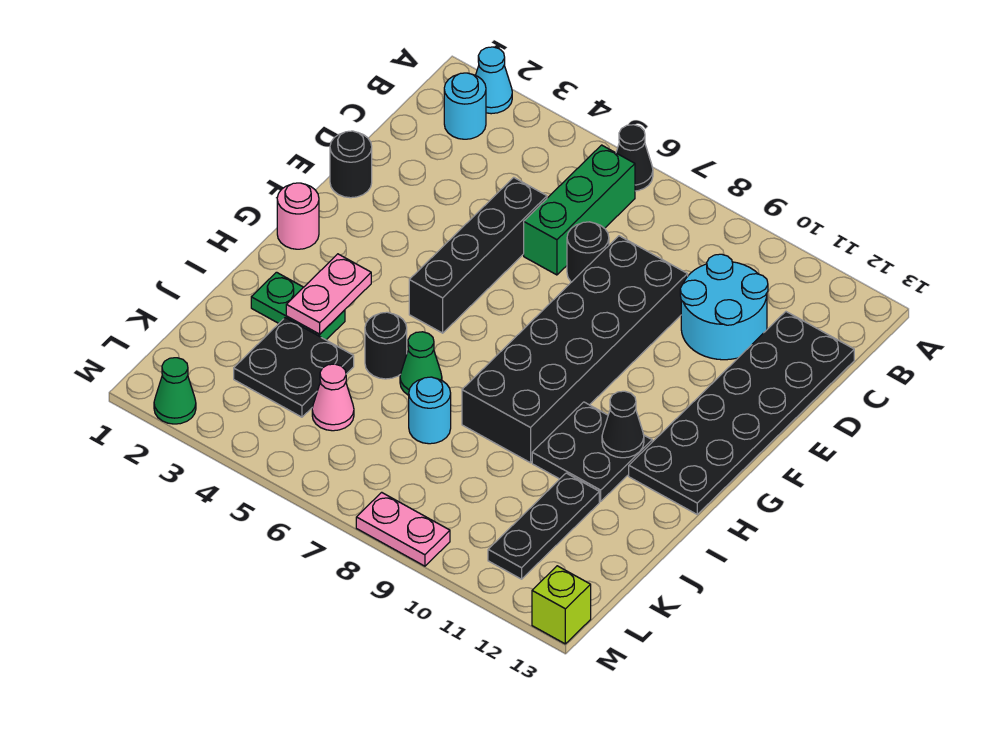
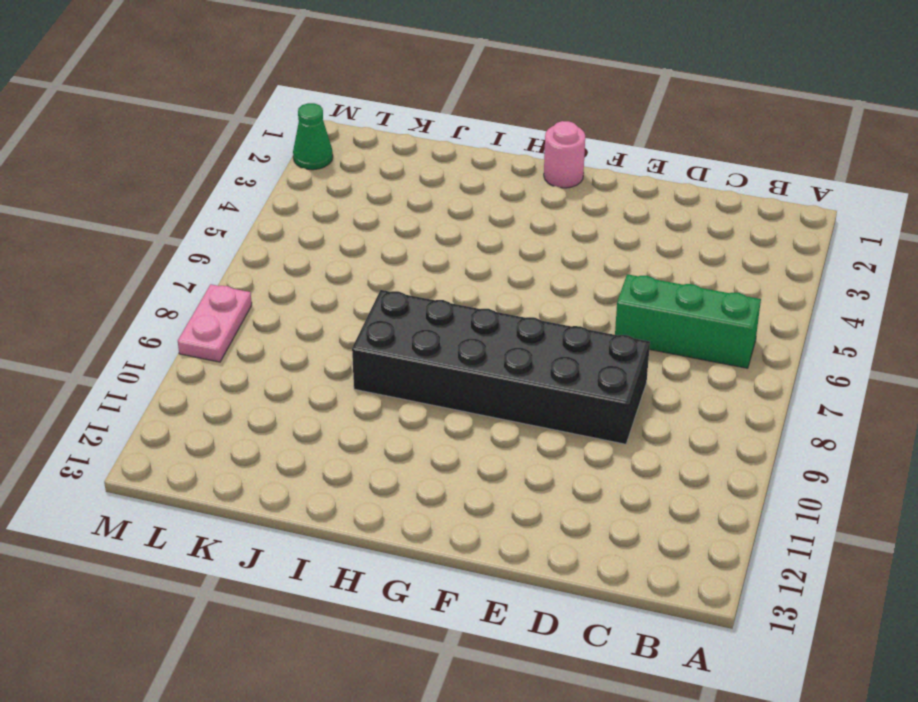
none -> cyan 1x1 cone [476,47,512,114]
none -> black 1x1 cone [616,125,653,191]
none -> cyan 1x1 round brick [444,73,486,139]

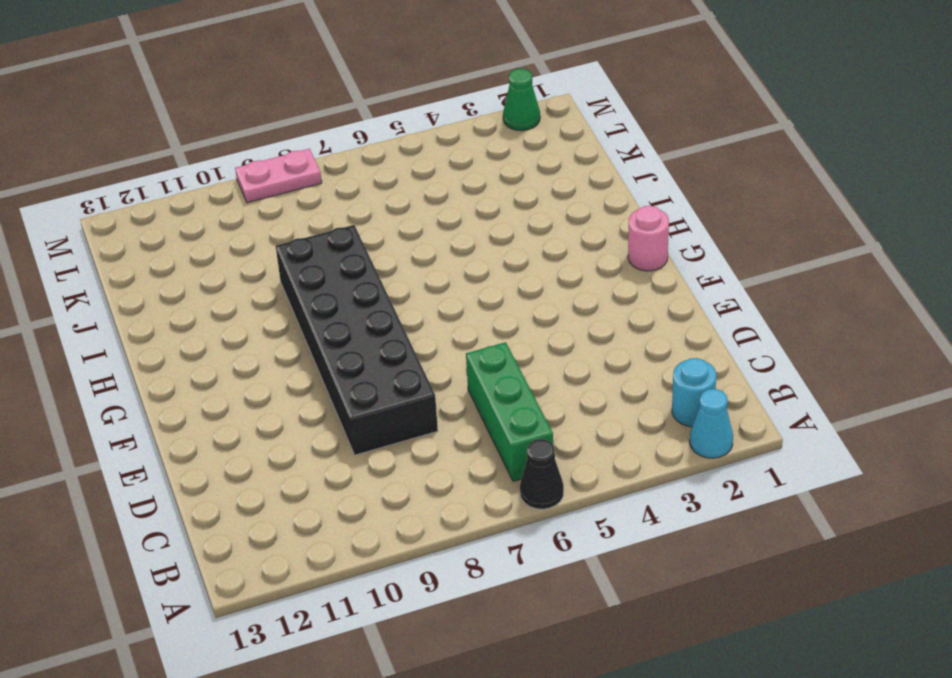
none -> cyan 2x2 round brick [680,254,768,360]
none -> black 2x6 plate [629,312,854,514]
none -> black 1x4 brick [409,177,547,333]

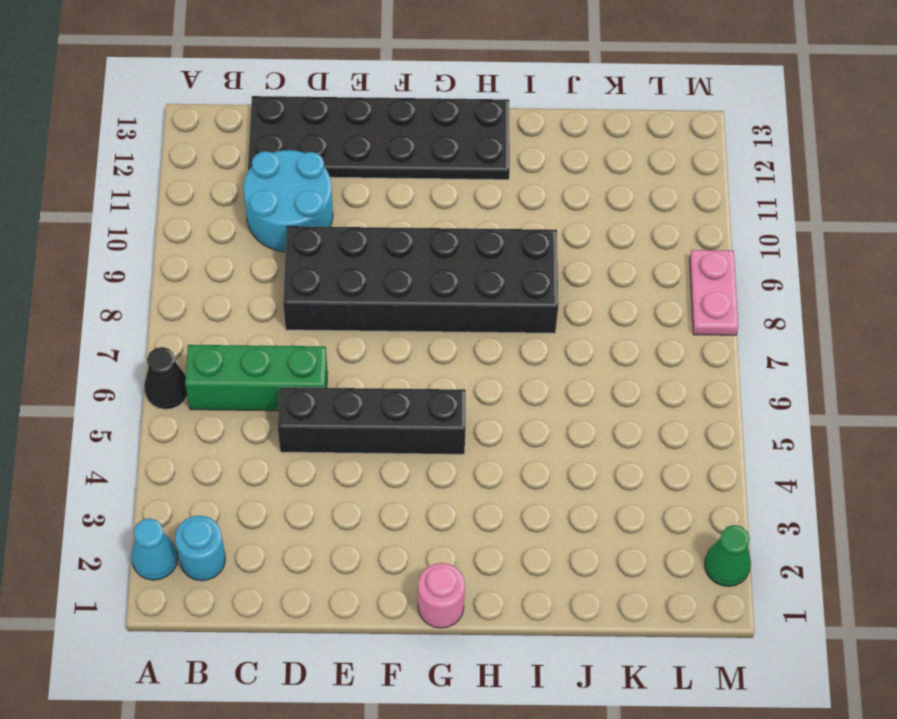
none -> black 1x1 round brick [567,222,609,282]
none -> black 1x1 round brick [330,131,372,198]
none -> black 2x2 plate [532,402,652,501]

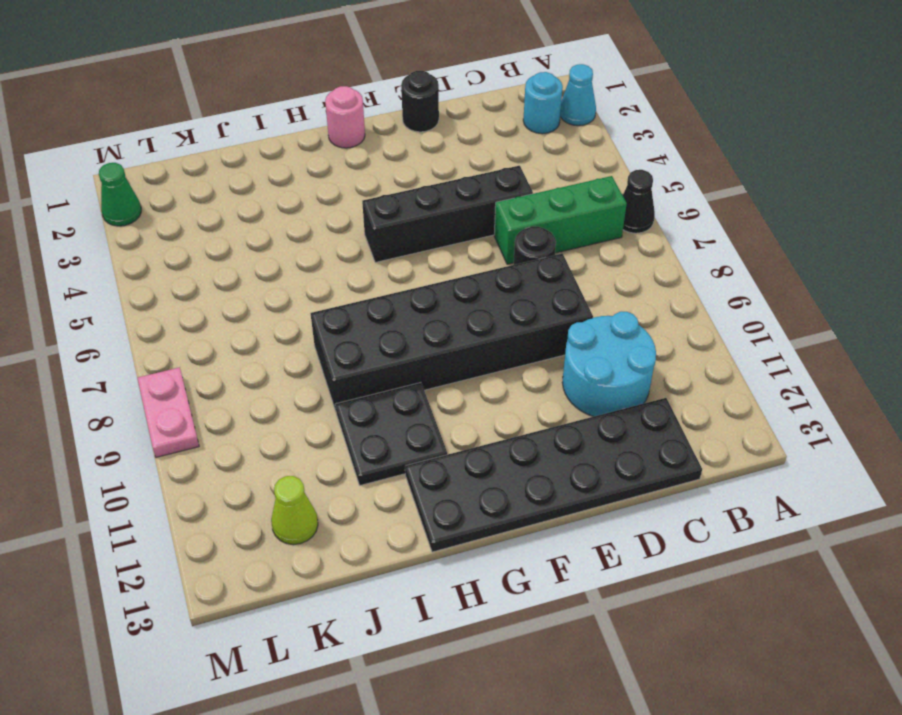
lime 1x1 cone [271,476,318,545] -> none
none -> green 1x2 plate [251,272,345,340]
none -> black 1x1 round brick [365,312,407,379]
none -> green 1x1 cone [400,332,442,395]

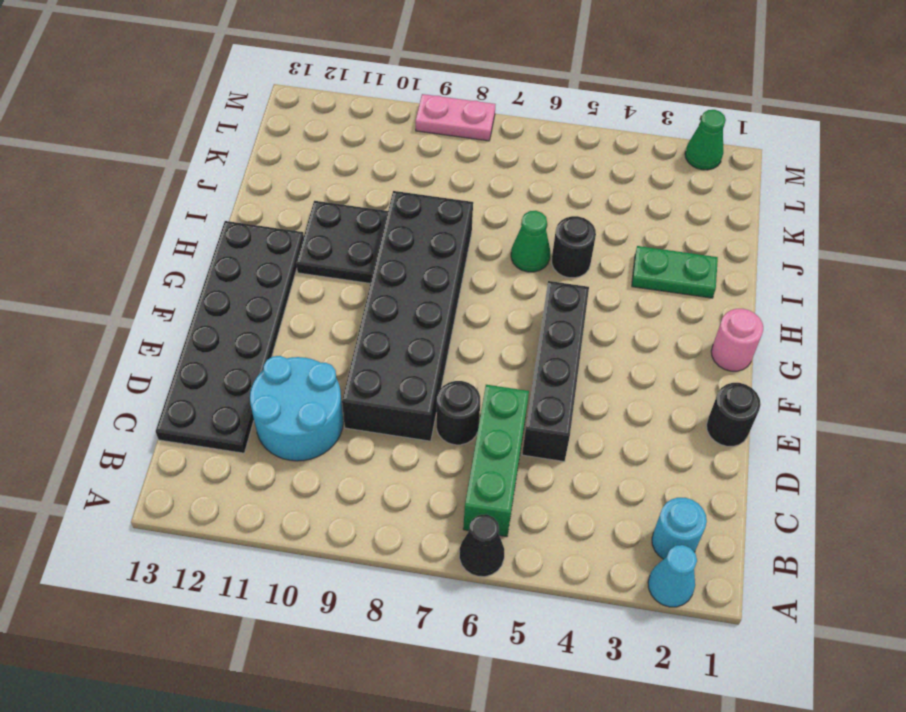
none -> black 2x2 plate [234,318,354,417]
none -> cyan 1x1 round brick [409,377,451,444]
none -> black 1x3 plate [488,473,599,579]

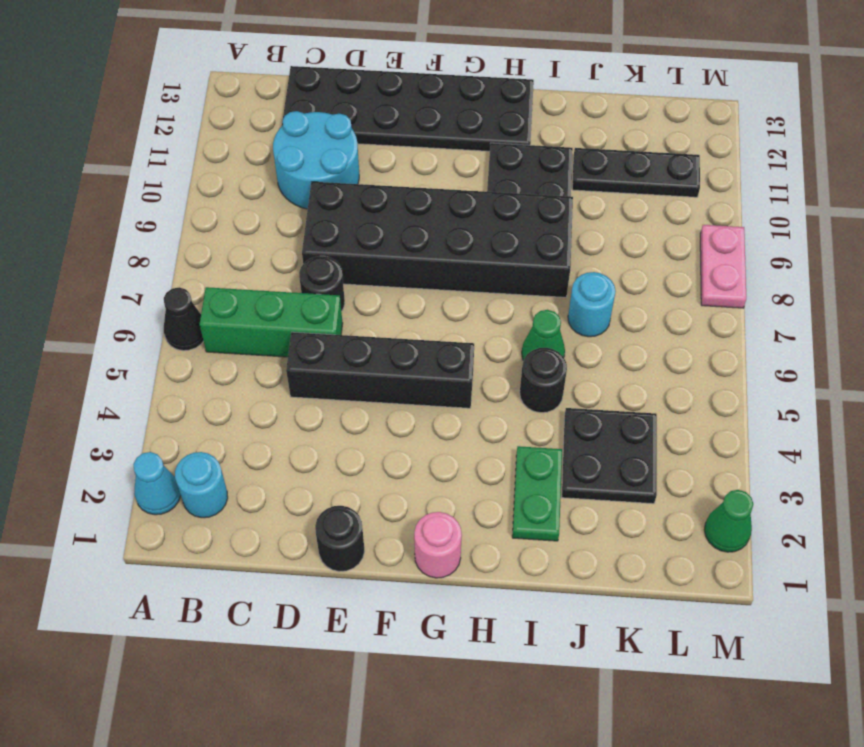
none -> pink 1x1 cone [312,364,354,431]
none -> lime 1x1 brick [532,566,591,644]
none -> pink 1x2 plate [286,254,371,334]

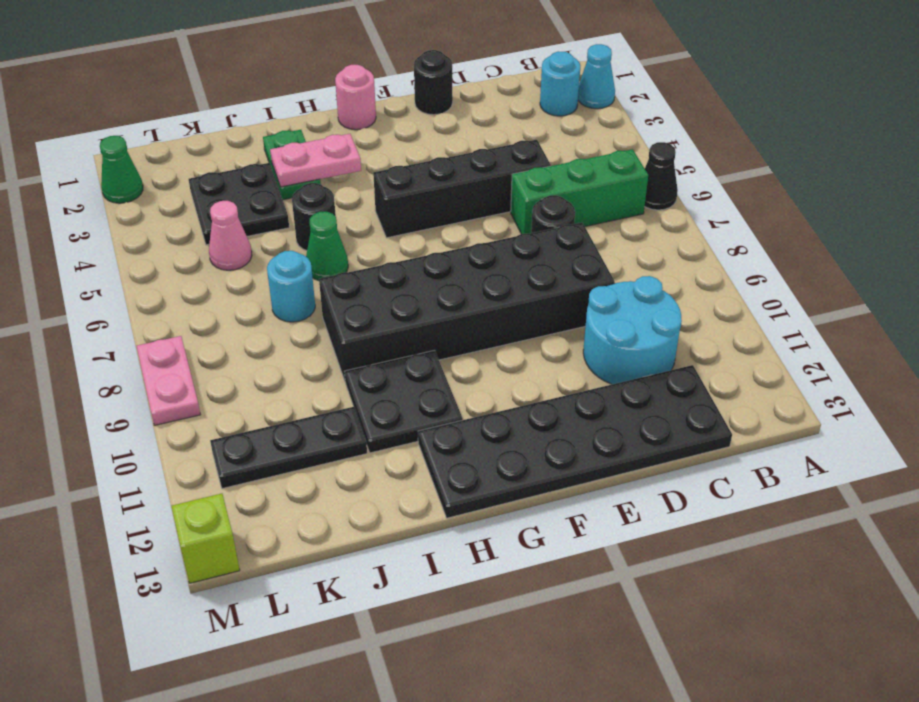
none -> black 1x1 cone [602,391,644,458]

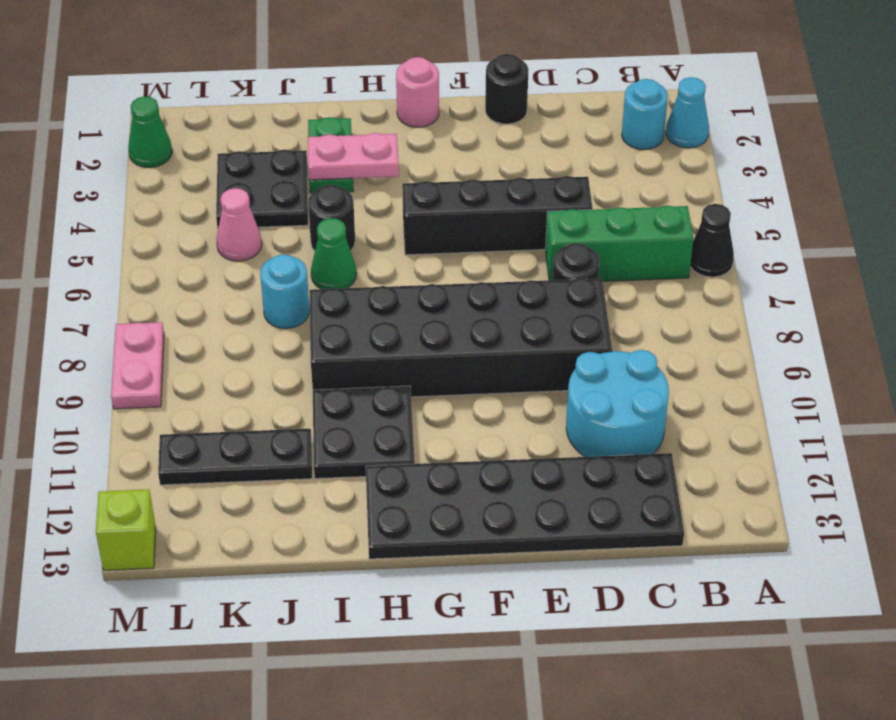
none -> black 1x1 cone [602,391,644,458]

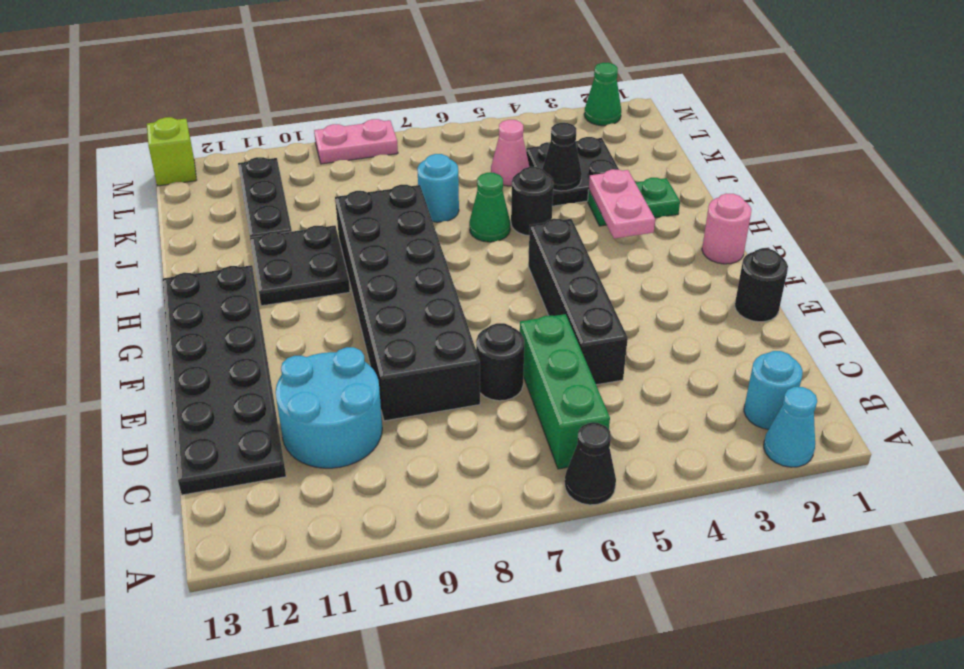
black 1x1 cone [543,123,582,191] -> black 1x1 cone moved to [602,391,644,458]

